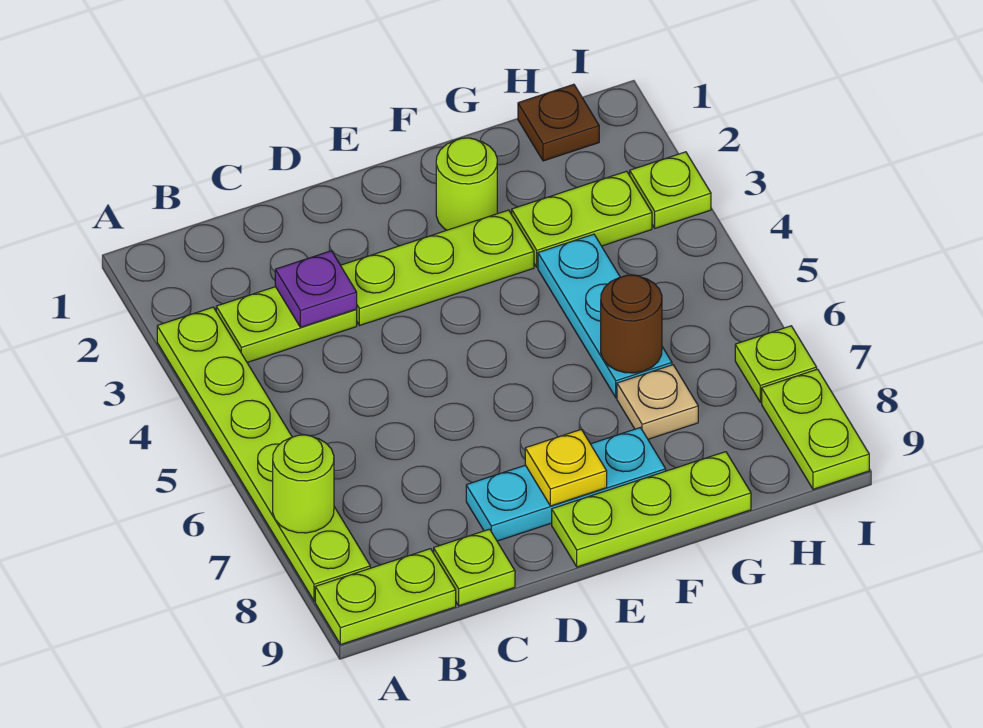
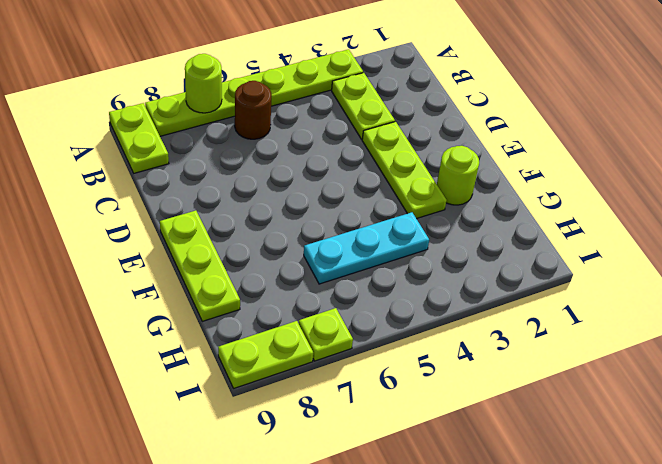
brown 1x1 round brick [235,81,272,139] -> brown 1x1 round brick moved to [601,275,662,373]
none -> lime 1x1 plate [434,529,515,606]
none -> cyan 1x3 plate [466,428,666,541]
none -> lime 1x2 plate [512,171,652,267]

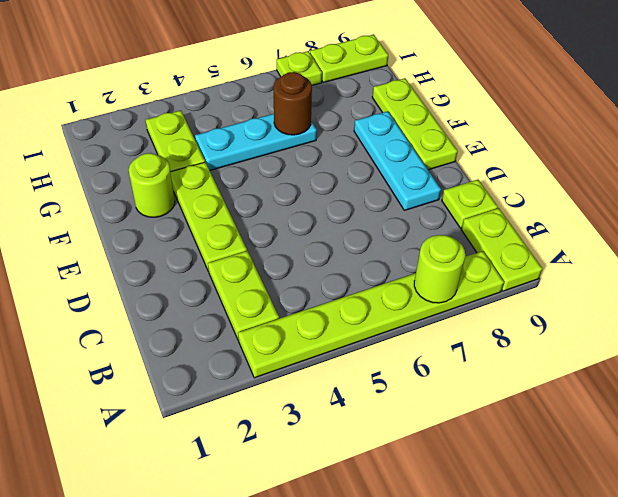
none -> tan 1x1 plate [617,365,698,439]
none -> brown 1x1 plate [518,84,599,161]
none -> lime 1x1 plate [630,152,711,228]

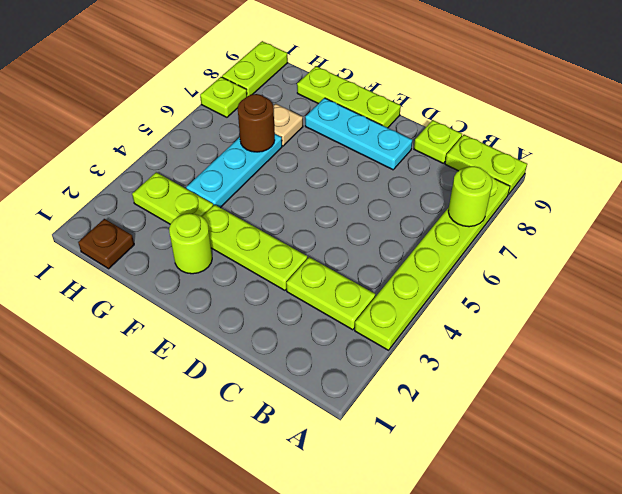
none -> lime 1x1 plate [630,152,711,228]
none -> purple 1x1 plate [275,251,357,327]
none -> yellow 1x1 plate [525,430,607,506]

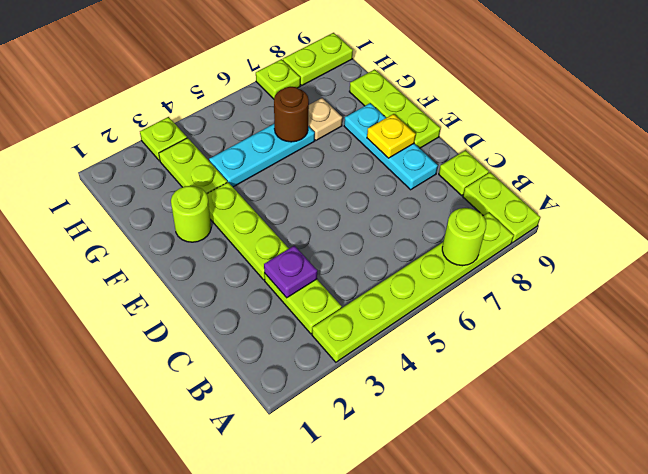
none -> brown 1x1 plate [518,84,599,161]

